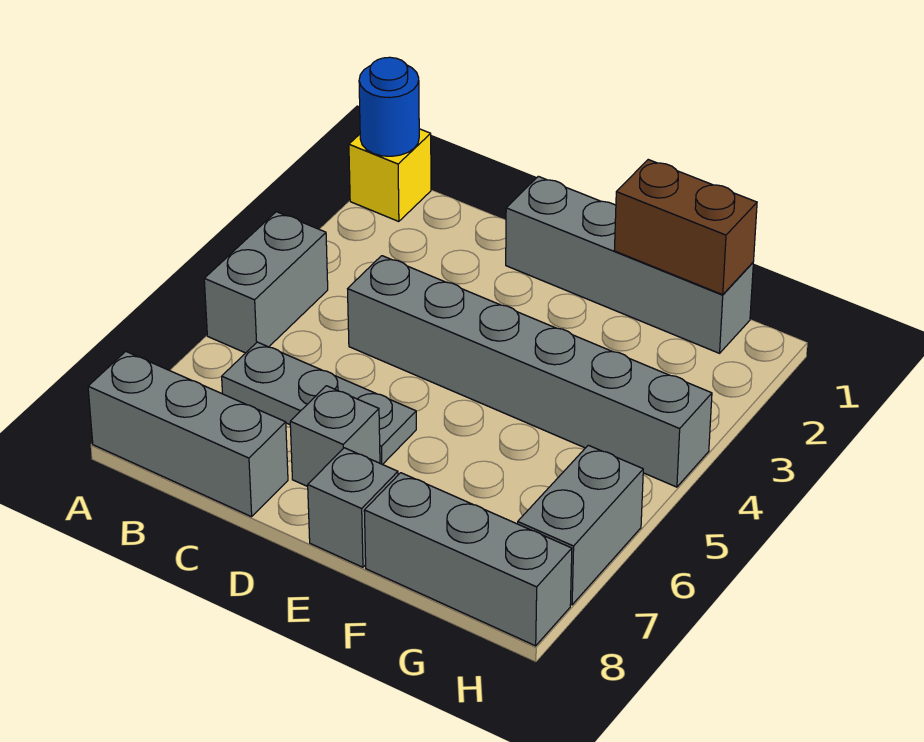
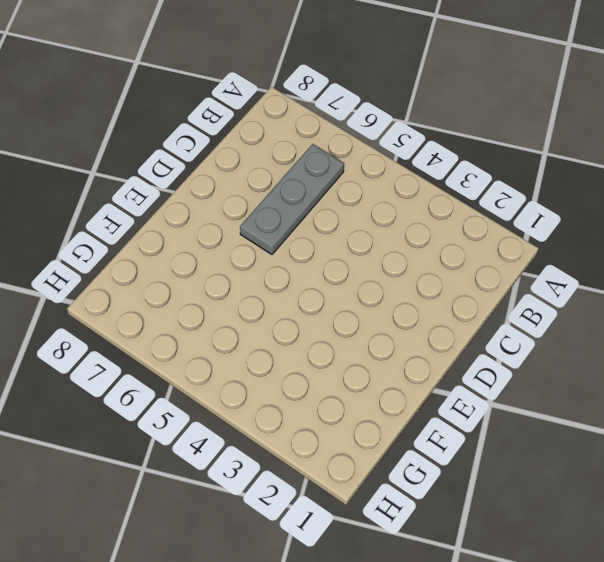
none -> yellow 1x1 brick [349,129,431,222]
none -> grey 1x2 brick [204,212,328,353]
none -> grey 1x3 brick [88,351,288,517]

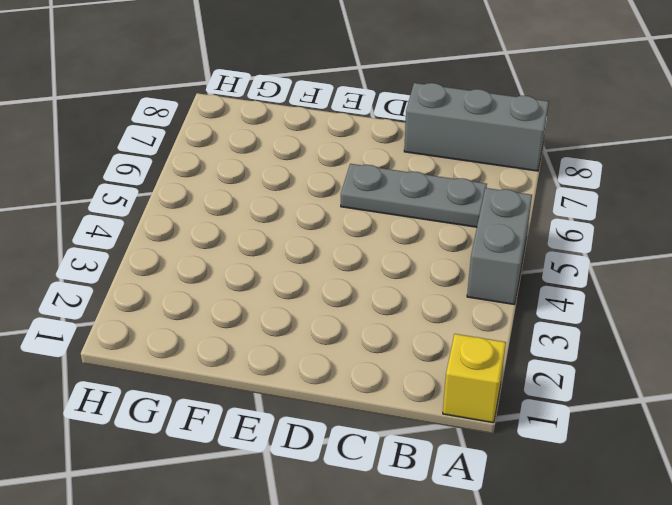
none -> grey 1x6 brick [348,256,712,487]
none -> grey 1x4 brick [506,176,753,353]
none -> grey 1x1 brick [290,386,380,487]

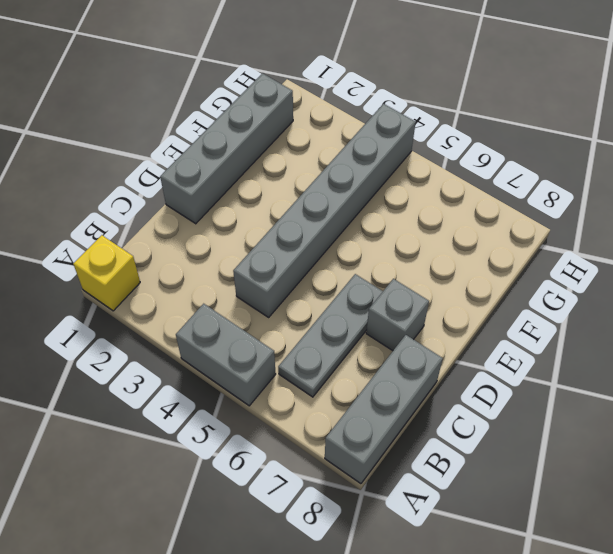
none -> grey 1x1 brick [308,448,398,567]
none -> grey 1x3 brick [364,473,572,646]
none -> grey 1x2 brick [518,445,643,605]

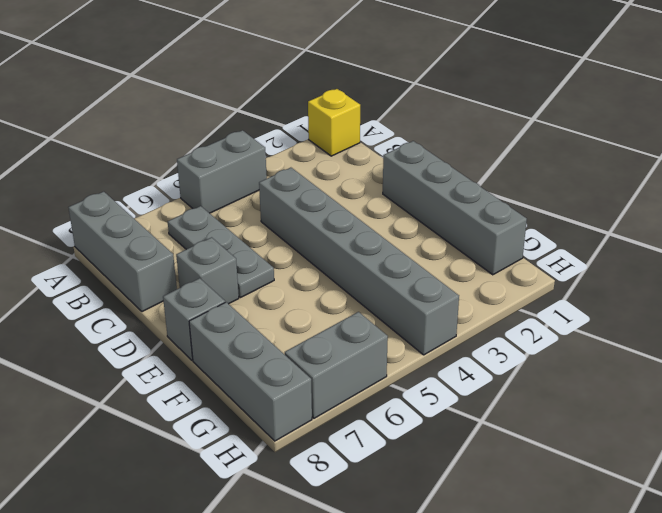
none -> blue 1x1 round brick [359,57,419,156]
none -> brown 1x2 brick [614,160,757,295]

